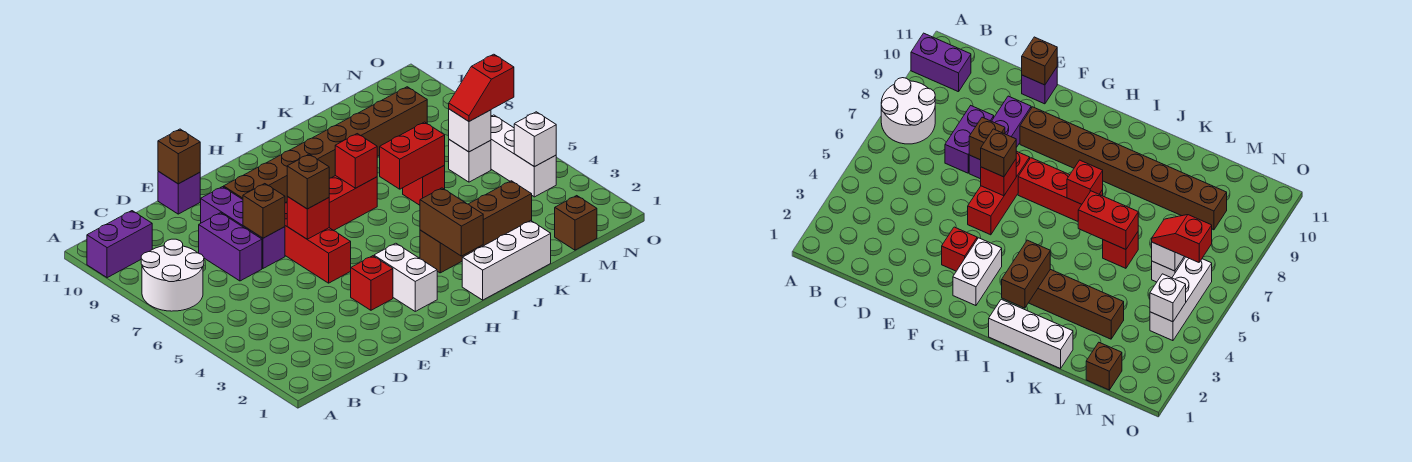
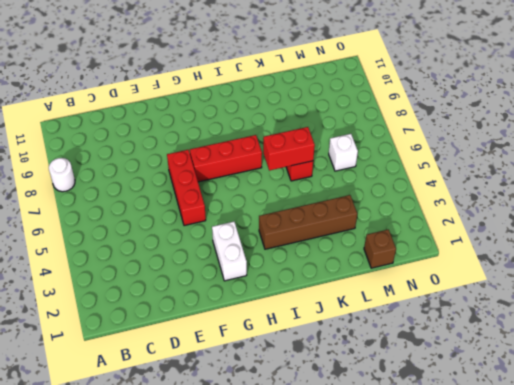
white 1x1 round brick [49,158,75,192] -> white 2x2 round brick [141,239,204,311]
none -> purple 1x2 brick [87,211,152,278]
none -> purple 1x2 brick [199,213,262,281]
none -> purple 1x3 brick [201,187,285,268]

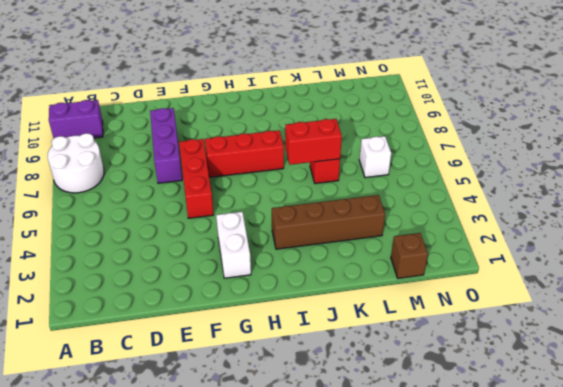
none -> purple 1x2 brick [199,213,262,281]
none -> purple 1x1 brick [158,171,200,214]
none -> red 1x1 brick [351,256,393,310]

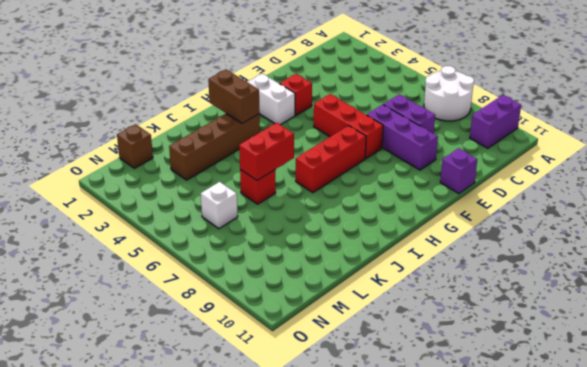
none -> brown 1x8 brick [224,87,427,203]
none -> white 1x3 brick [462,221,551,300]
none -> white 1x3 brick [491,115,556,197]

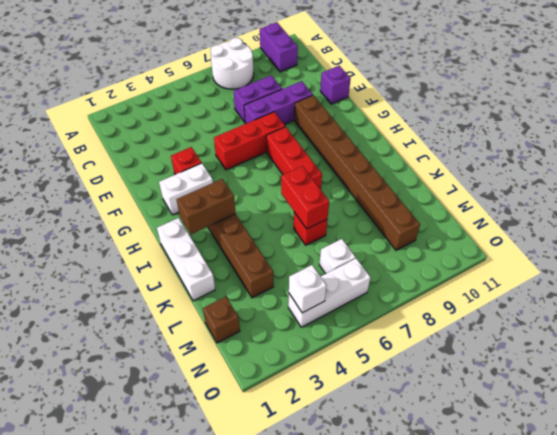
none -> brown 1x1 brick [243,184,285,238]
none -> brown 1x1 brick [158,129,200,184]
none -> red 1x1 brick [287,197,329,239]

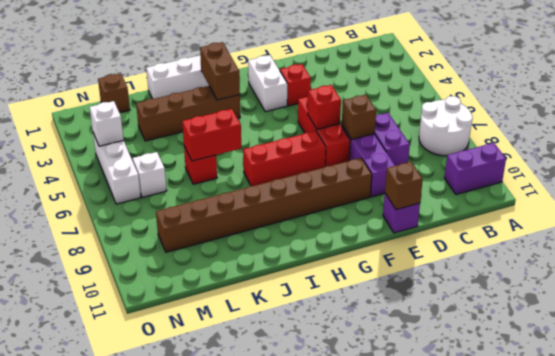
none -> red 1x1 brick [335,134,377,188]
none -> white 1x1 brick [449,109,491,152]
none -> brown 1x1 brick [287,154,329,209]

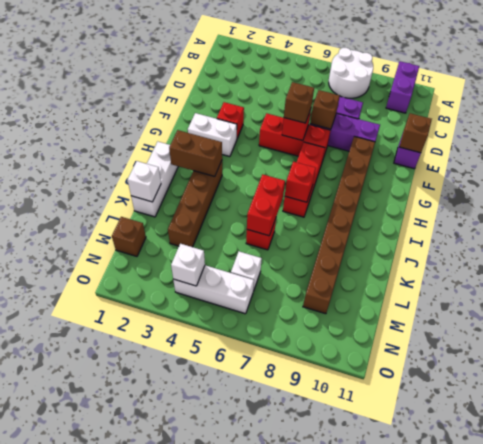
white 1x1 brick [128,161,161,202] -> white 1x1 brick moved to [449,109,491,152]
none -> red 1x2 slope [449,54,514,121]

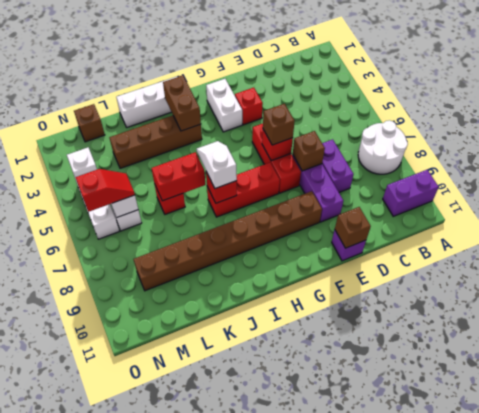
white 1x2 slope [197,141,237,188] -> none

